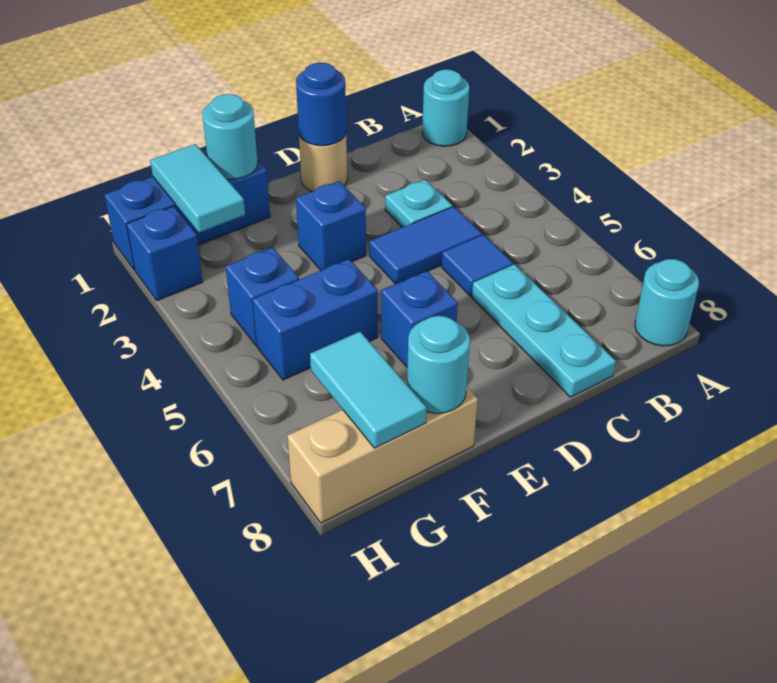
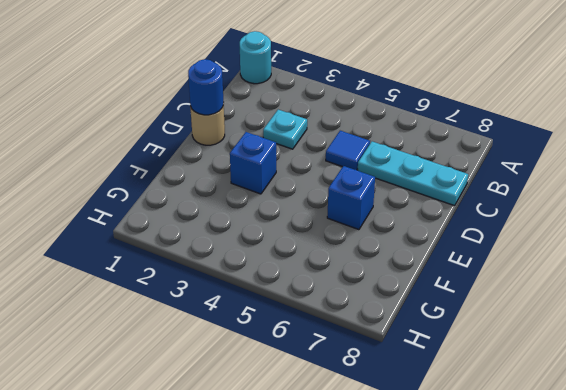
none -> cyan 1x1 round brick [635,259,699,346]
none -> blue 1x2 tile [369,207,482,284]
none -> blue 1x3 brick [104,159,270,270]

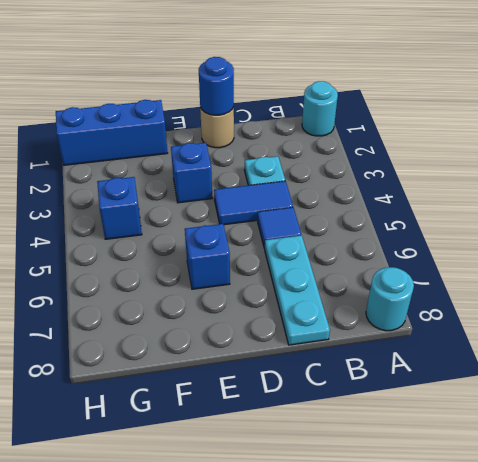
none -> blue 1x2 brick [252,259,378,380]
none -> tan 1x3 brick [287,380,478,523]
none -> blue 1x1 brick [127,206,203,301]

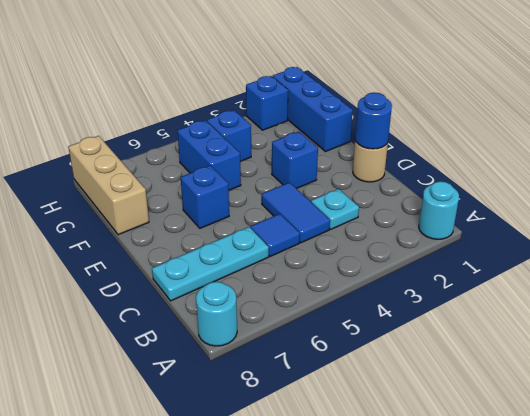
none -> cyan 1x1 round brick [203,94,258,179]
none -> cyan 1x1 round brick [407,316,470,413]
none -> cyan 1x2 tile [150,144,245,233]

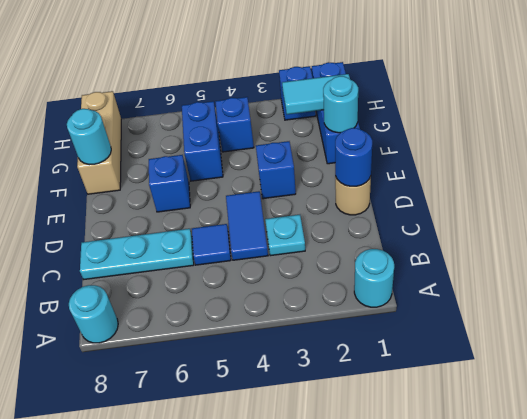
none -> cyan 1x2 tile [310,332,427,448]

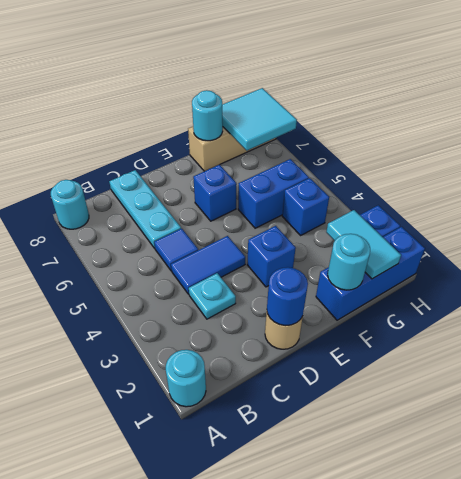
cyan 2x2 tile [222,88,297,150] -> cyan 1x2 tile [310,332,427,448]

